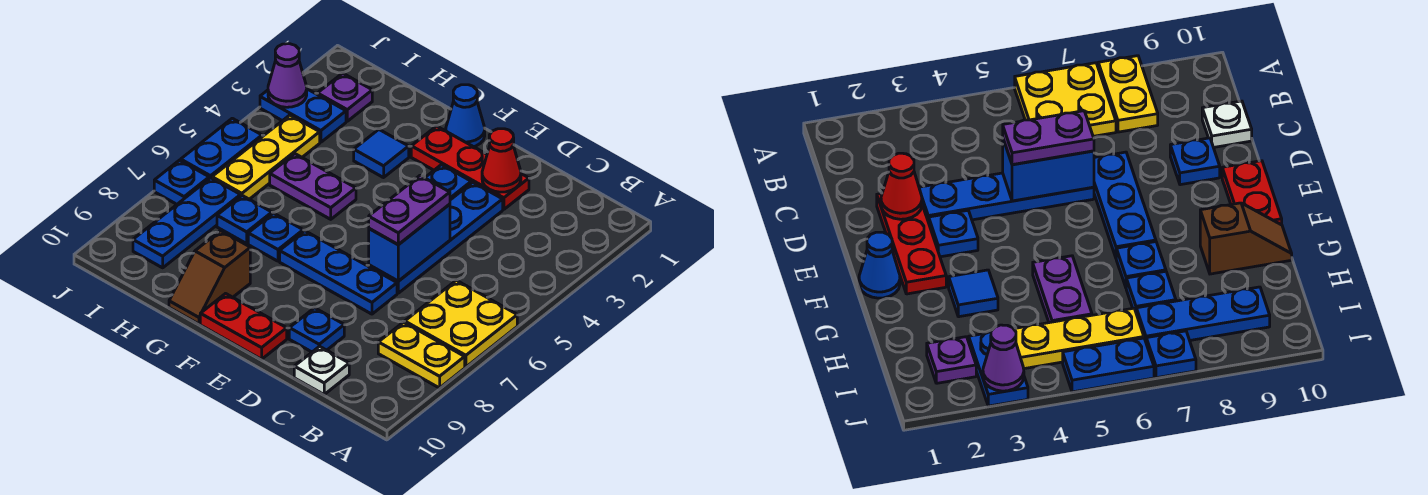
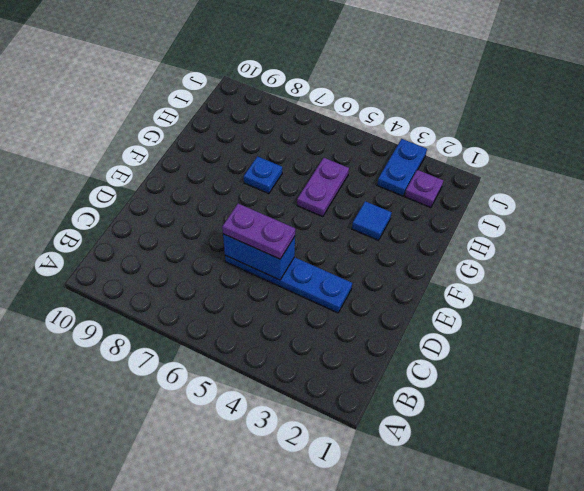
none -> yellow 2x2 plate [405,280,517,367]
none -> yellow 1x2 plate [378,322,465,388]
none -> white 1x1 plate [294,346,349,394]

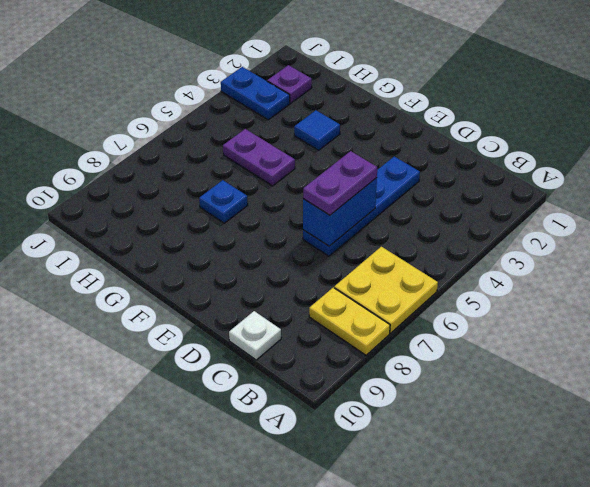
none -> red 1x3 plate [411,126,529,210]
none -> blue 1x3 plate [280,231,397,314]
none -> blue 1x1 plate [289,308,344,352]

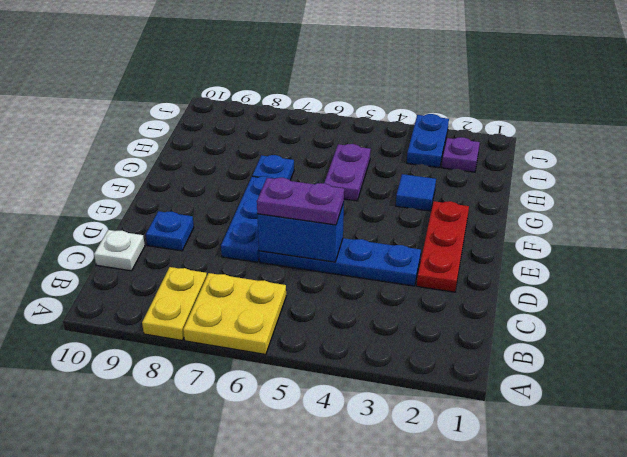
none -> blue 1x1 plate [425,165,471,200]
none -> red 1x2 plate [200,294,287,359]
none -> blue 1x1 cone [446,85,485,147]

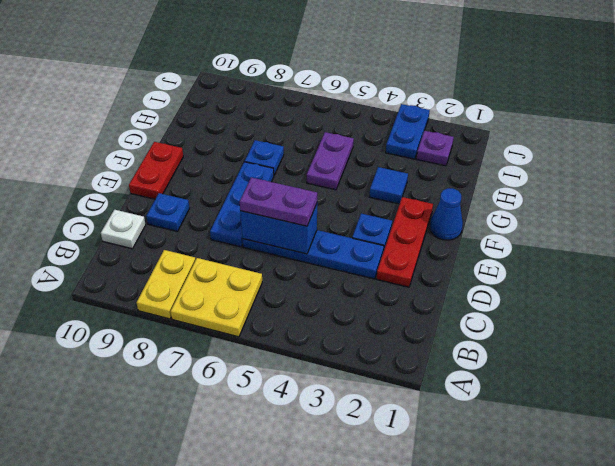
none -> brown 1x2 slope [169,231,250,324]
none -> blue 1x1 plate [217,196,272,244]
none -> yellow 1x3 plate [212,115,320,199]

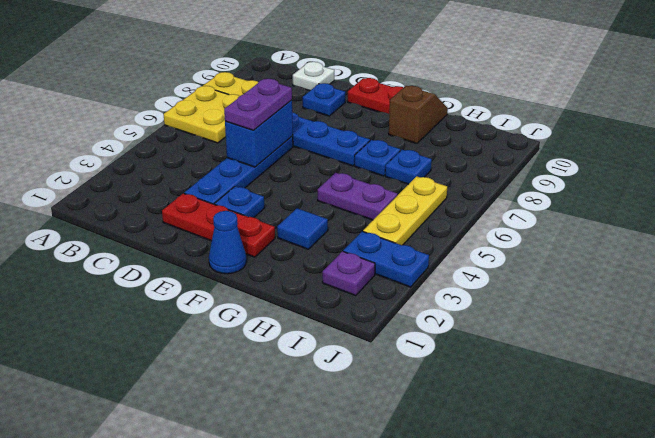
none -> blue 1x3 plate [133,178,241,268]
none -> blue 1x2 plate [181,118,262,179]
none -> blue 1x1 plate [154,160,209,204]

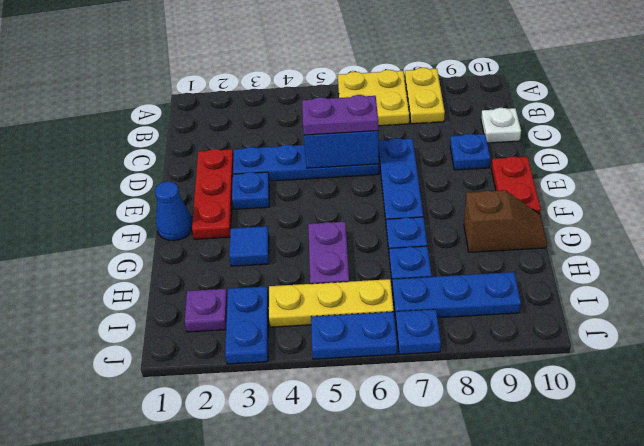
none -> red 1x1 cone [482,129,521,192]
none -> purple 1x1 cone [268,44,307,107]

